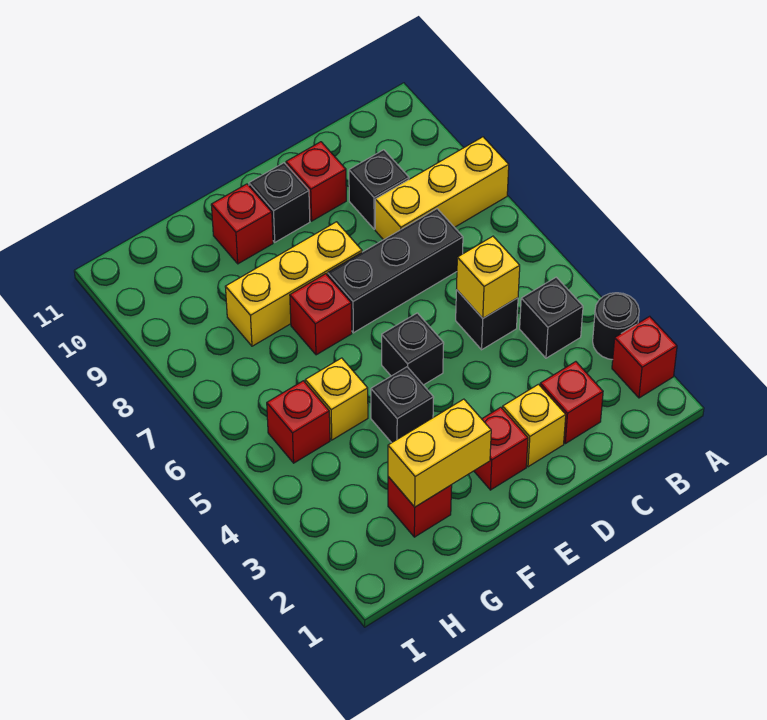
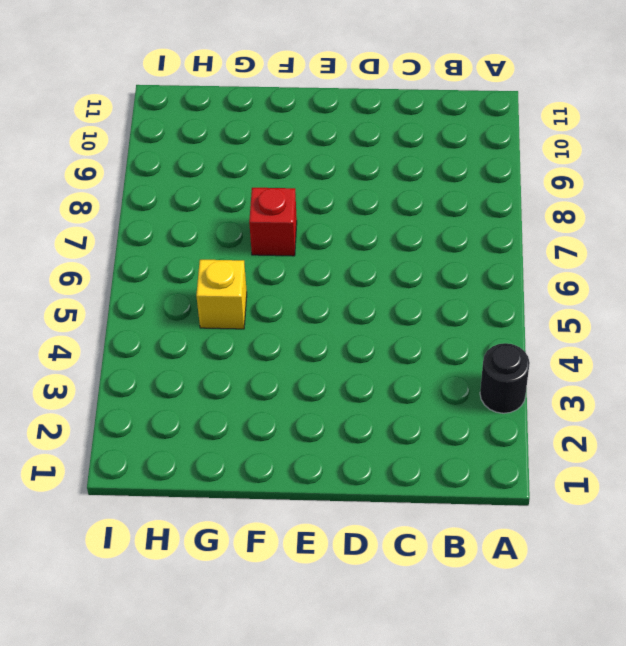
none -> red 1x1 brick [612,316,677,398]
none -> yellow 1x3 brick [375,137,509,240]
none -> black 1x1 brick [520,277,583,358]

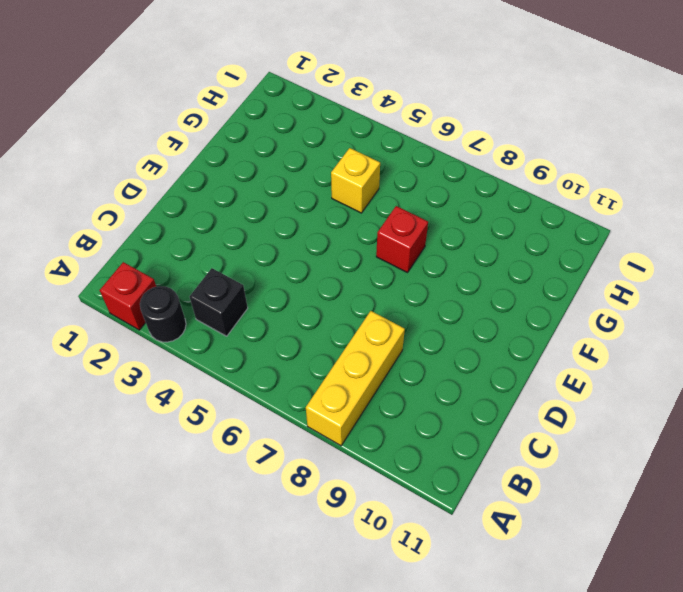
none -> red 1x1 brick [540,362,603,444]
none -> black 1x1 brick [456,290,518,350]
none -> black 1x3 brick [328,209,463,333]

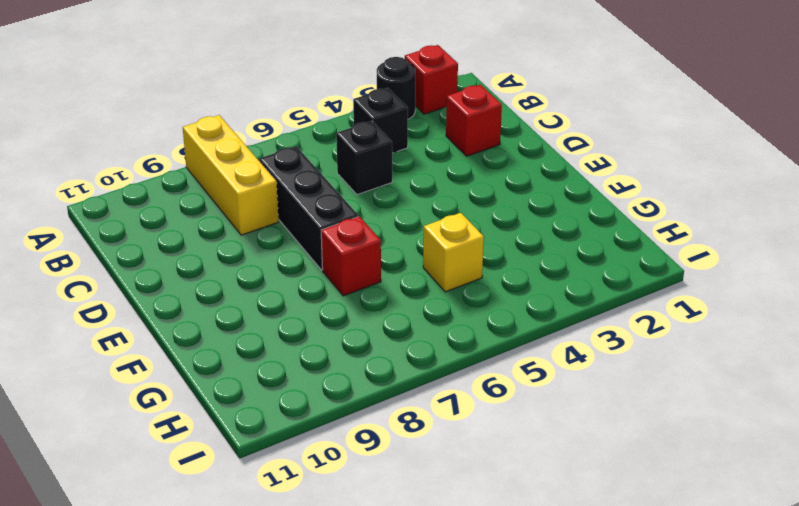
none -> black 1x1 brick [349,150,409,229]
none -> yellow 1x1 brick [503,384,566,467]
none -> red 1x1 brick [286,142,346,221]

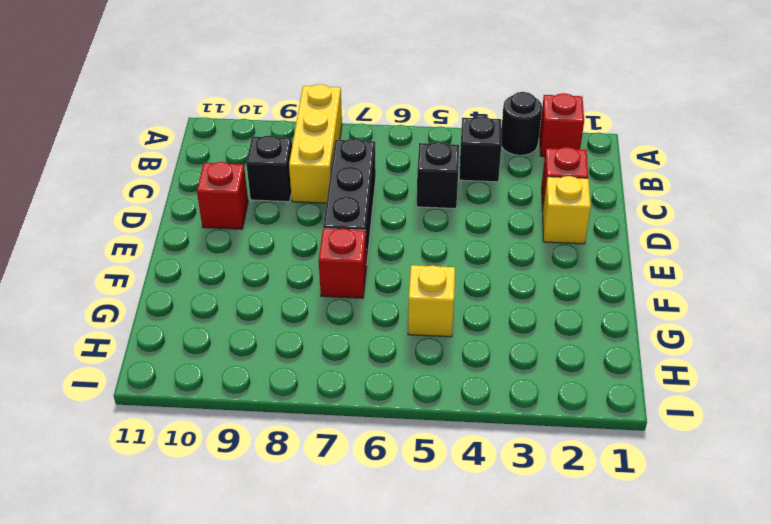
none -> red 1x1 brick [474,407,528,490]
none -> black 1x1 brick [382,313,444,385]
none -> yellow 1x3 brick [225,222,362,346]

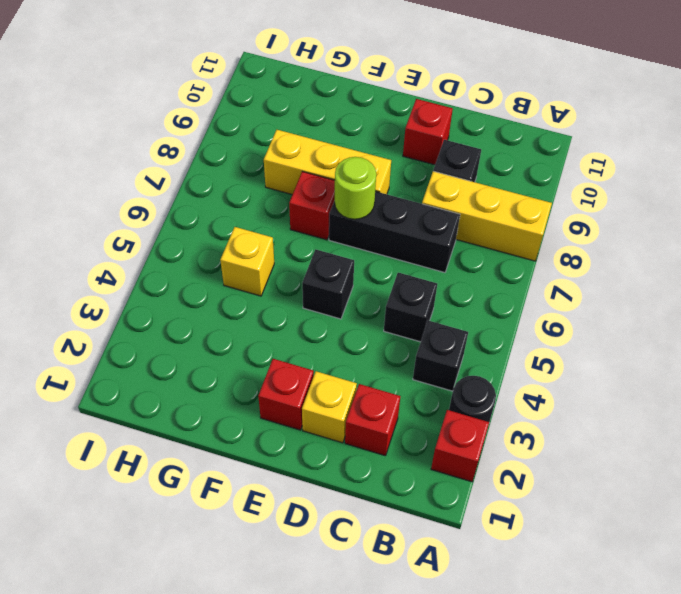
lime 1x1 round brick [335,157,376,219] -> none
none -> black 1x1 brick [249,163,310,242]
none -> black 1x1 brick [371,367,434,443]
none -> red 1x1 brick [211,184,273,264]

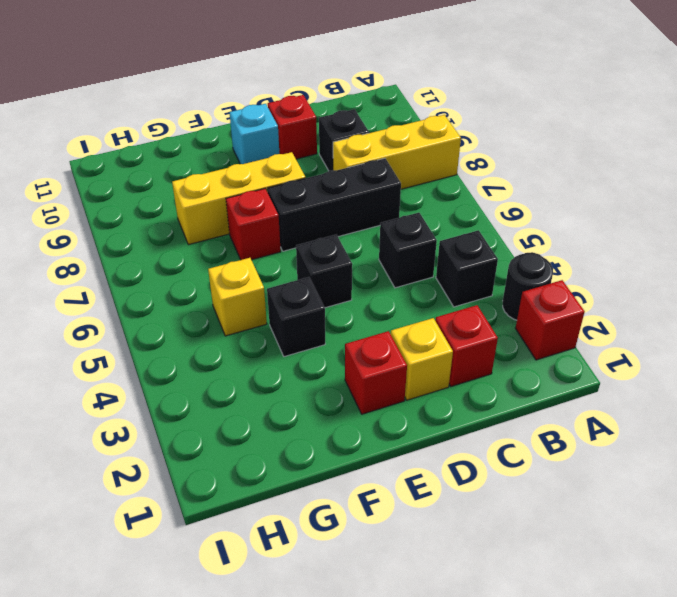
cyan 1x1 brick [230,104,279,164] -> black 1x1 brick [249,163,310,242]
none -> red 1x1 brick [211,184,273,264]
none -> red 1x1 brick [388,477,452,537]
none -> red 1x1 brick [267,381,330,463]

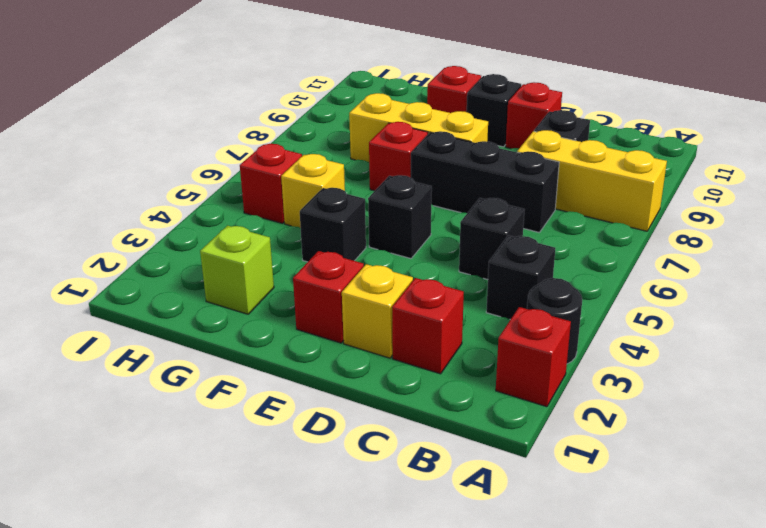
lime 1x1 brick [200,226,274,314] -> red 1x1 brick [388,477,452,537]
none -> yellow 1x1 brick [457,236,520,318]
none -> yellow 1x2 brick [388,399,491,507]

